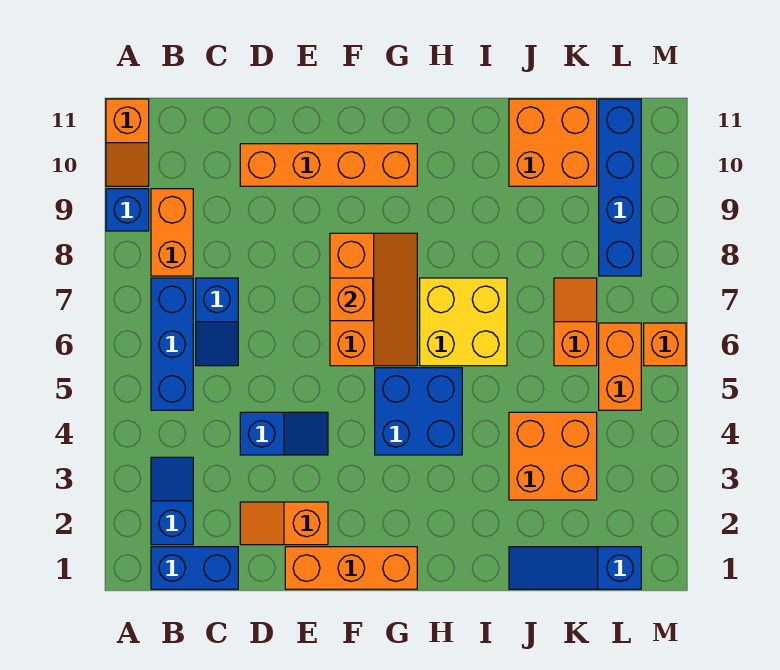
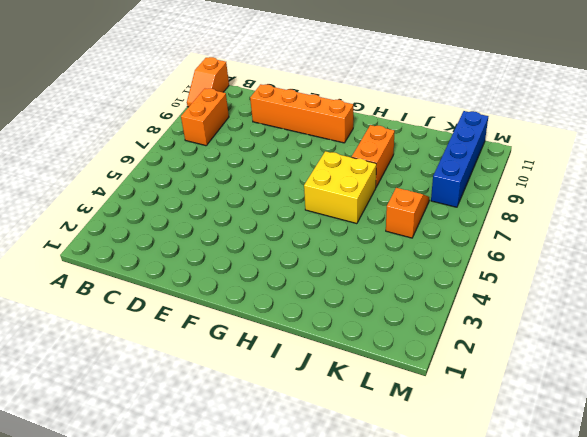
orange 1x2 brick [352,125,395,187] -> orange 1x2 brick moved to [599,323,641,410]
none -> blue 1x1 brick [106,189,149,231]
none -> blue 1x2 brick [151,547,238,589]
none -> blue 1x2 slope [151,457,193,545]

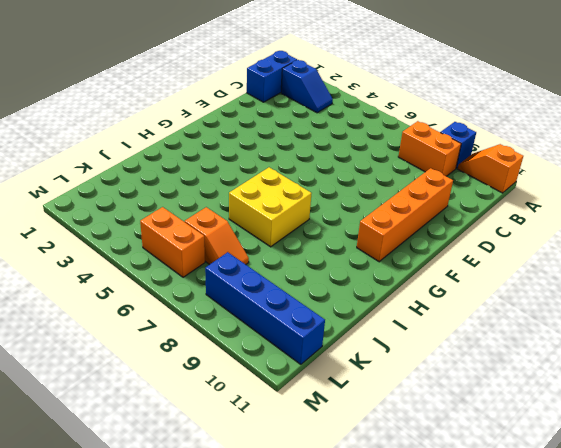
none -> blue 1x3 brick [151,278,193,410]
none -> blue 1x2 slope [196,278,238,366]
none -> orange 1x2 slope [240,502,328,545]

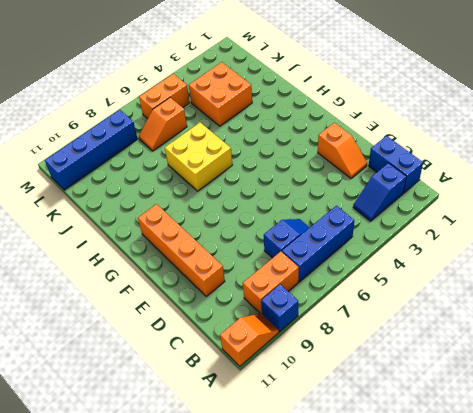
none -> blue 1x2 slope [240,412,328,455]
none -> orange 1x3 brick [285,547,417,589]
none -> orange 2x3 slope [330,233,417,366]

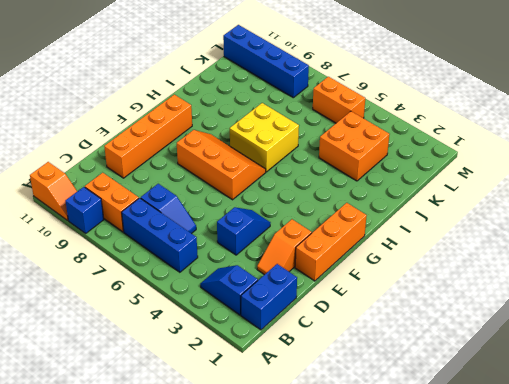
none -> blue 2x2 brick [375,368,462,455]
none -> blue 1x3 slope [509,547,641,589]
none -> orange 2x2 brick [509,99,597,186]

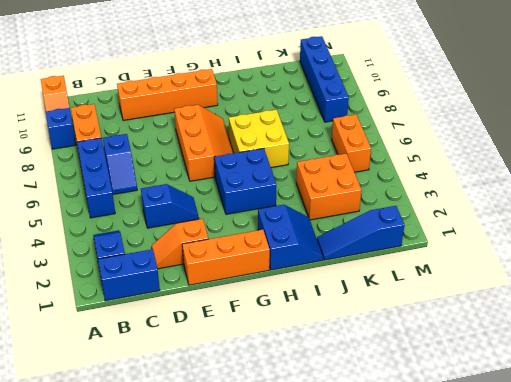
blue 2x2 slope [258,205,323,270] -> none
none -> orange 2x2 brick [509,99,597,186]
none -> orange 1x2 slope [554,278,597,366]
none -> orange 1x1 brick [644,323,686,366]

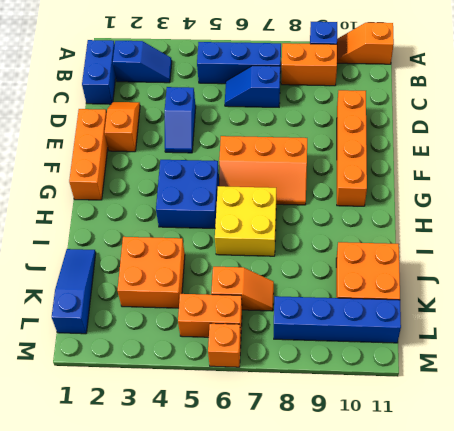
none -> orange 1x1 brick [330,278,373,321]

